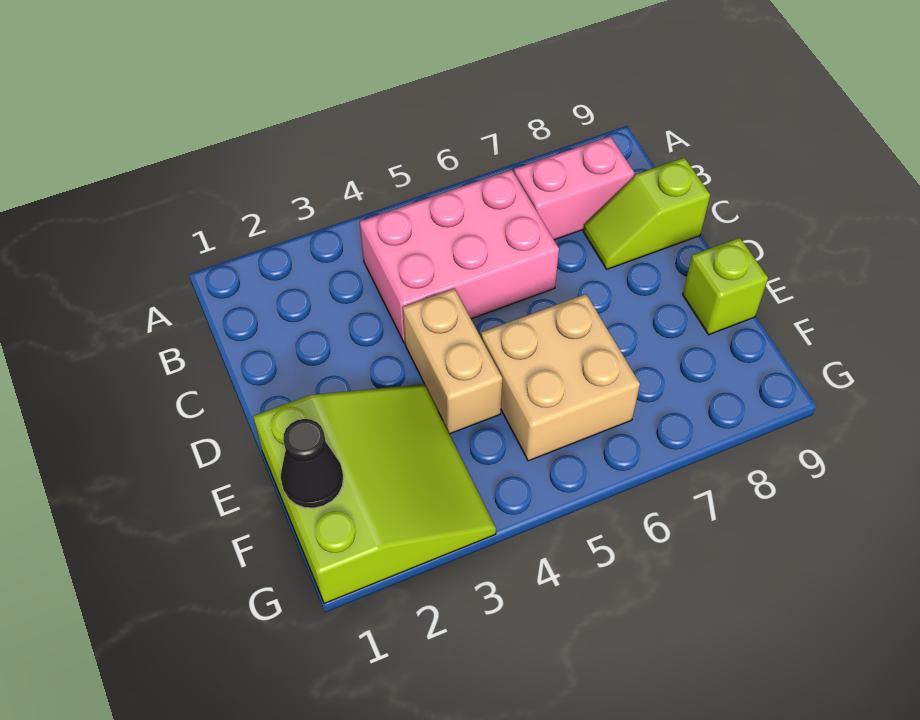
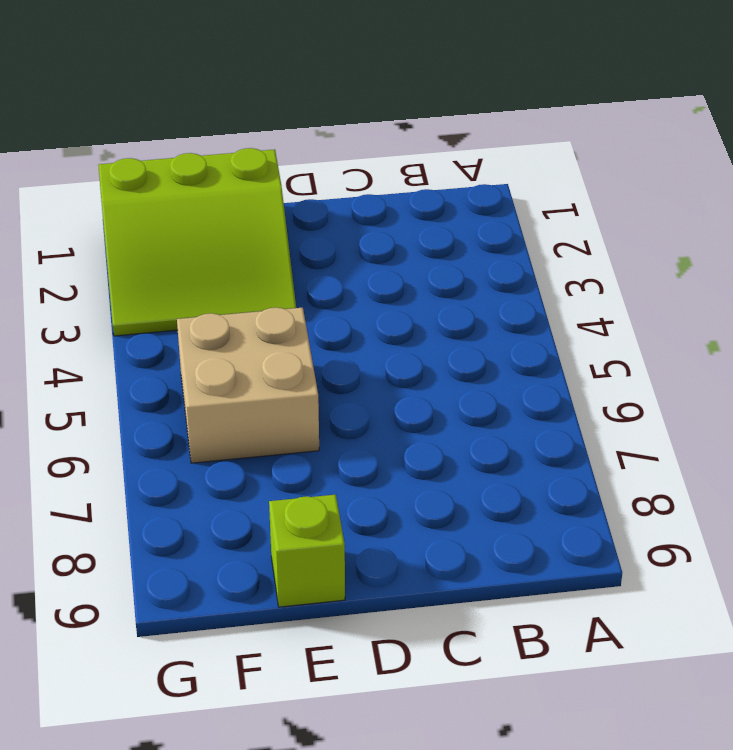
none -> pink 2x3 brick [360,170,559,343]
none -> pink 1x2 brick [514,136,634,240]

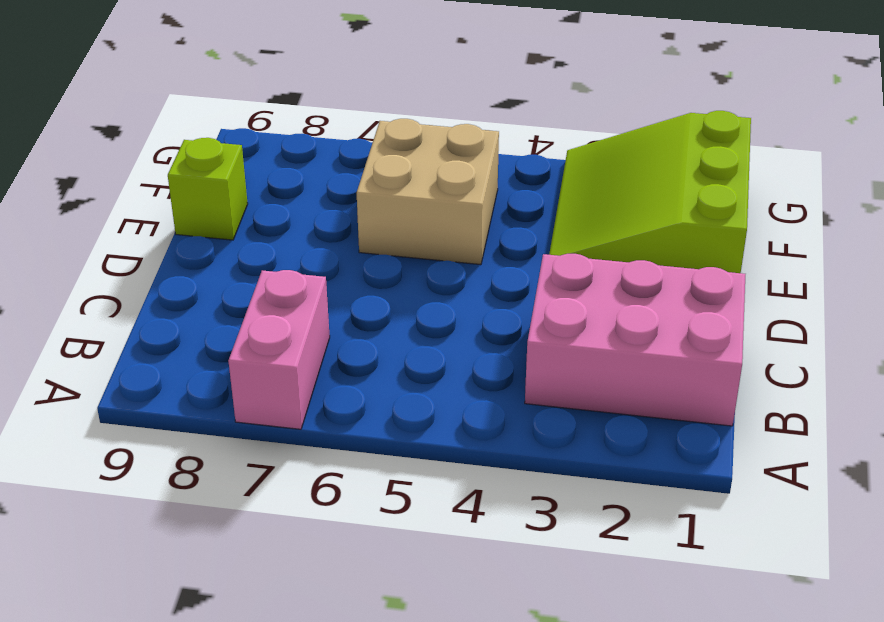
pink 1x2 brick [228,270,330,429] -> pink 1x2 brick turned to [514,136,634,240]
pink 2x3 brick [525,254,745,426] -> pink 2x3 brick moved to [360,170,559,343]
none -> lime 1x2 slope [583,158,710,269]
none -> tan 1x2 brick [403,289,502,434]

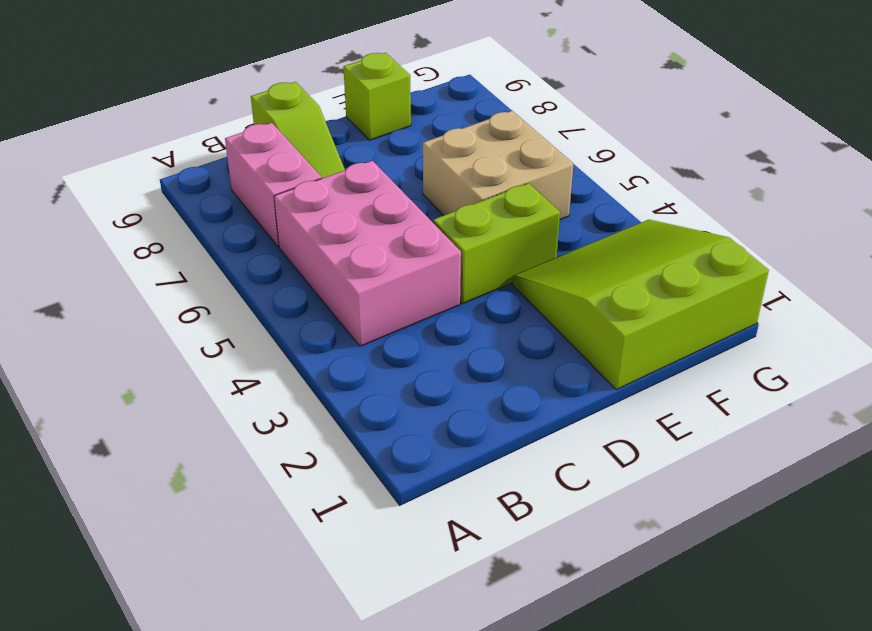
lime 1x2 brick [433,183,560,304] -> tan 1x2 brick [403,289,502,434]
none -> black 1x1 cone [281,419,343,508]

